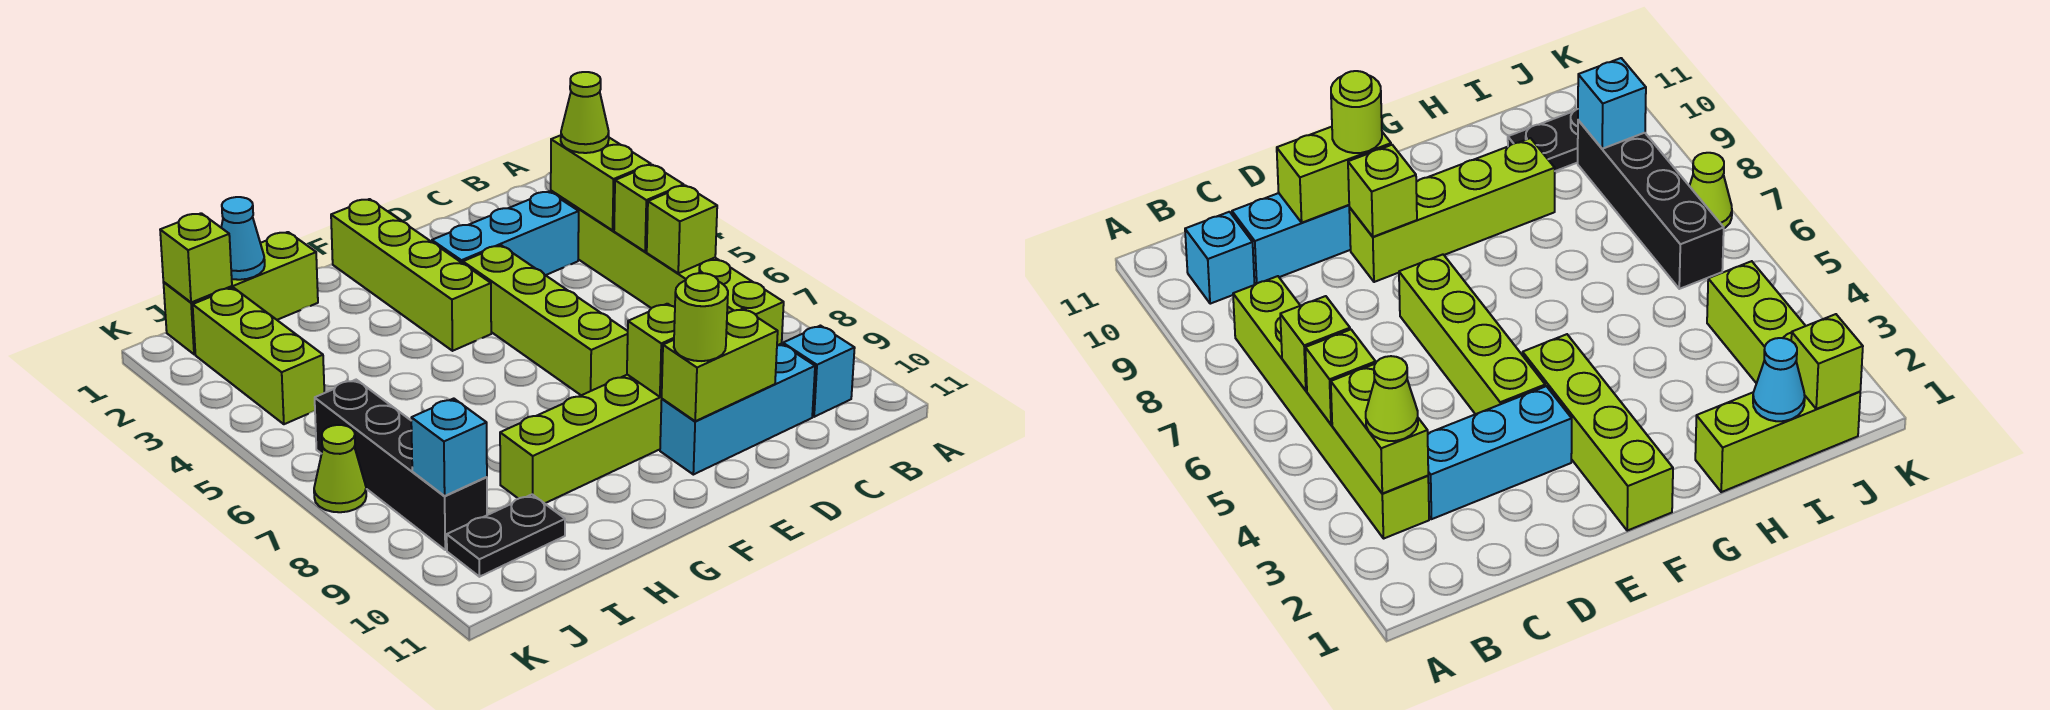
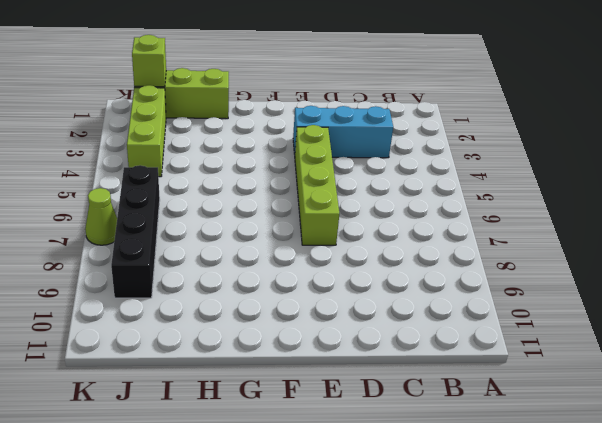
none -> lime 1x6 brick [551,191,784,345]
none -> cyan 1x1 brick [783,326,855,417]
none -> cyan 1x3 brick [660,344,815,475]

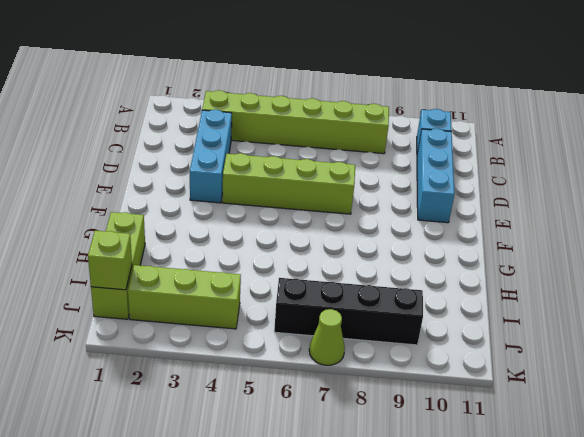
none -> lime 1x4 brick [500,375,662,503]
none -> lime 1x4 brick [331,199,491,351]
none -> black 1x2 plate [447,494,565,577]

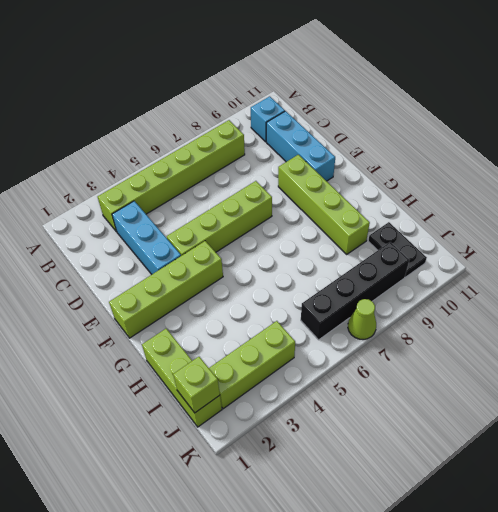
none -> lime 1x2 brick [551,135,651,230]
none -> lime 1x1 brick [614,165,684,252]
none -> lime 1x1 brick [647,185,717,273]

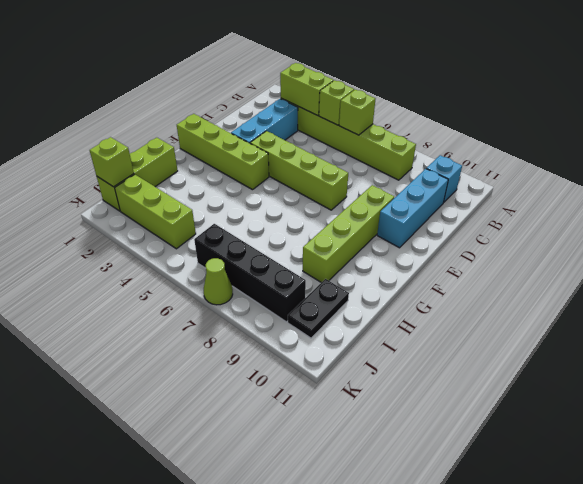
none -> lime 1x2 brick [662,309,778,421]
none -> lime 1x1 brick [627,304,675,397]
none -> cyan 1x1 cone [221,197,265,280]

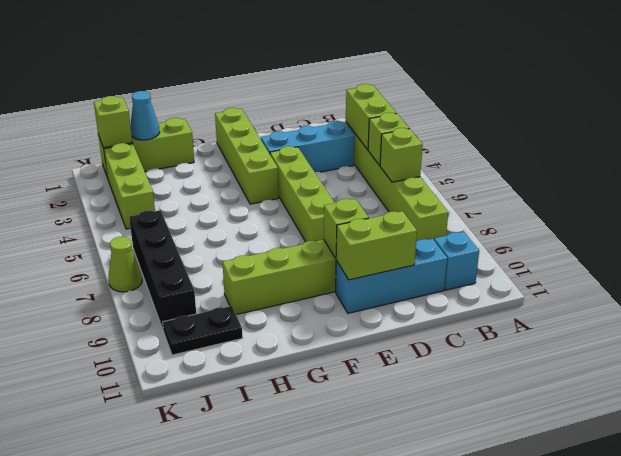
none -> cyan 1x1 brick [411,399,487,496]
none -> lime 1x1 cone [561,72,609,153]
none -> lime 1x1 round brick [674,273,728,361]

